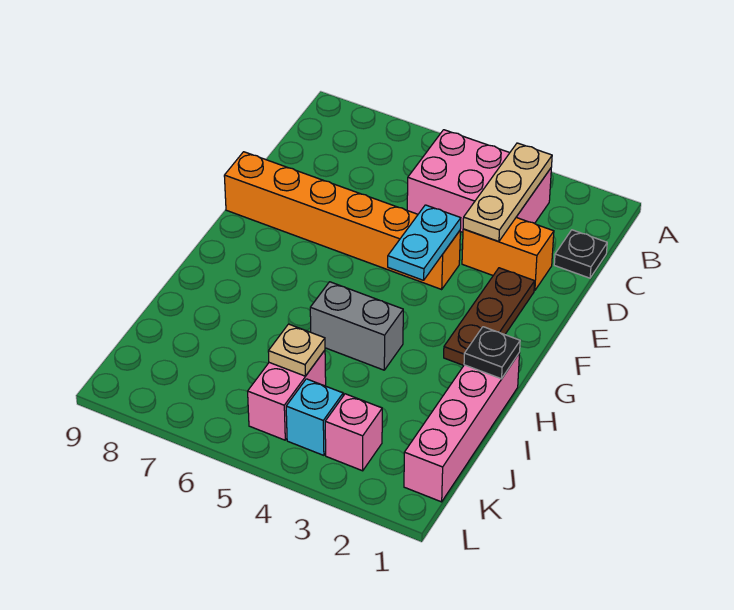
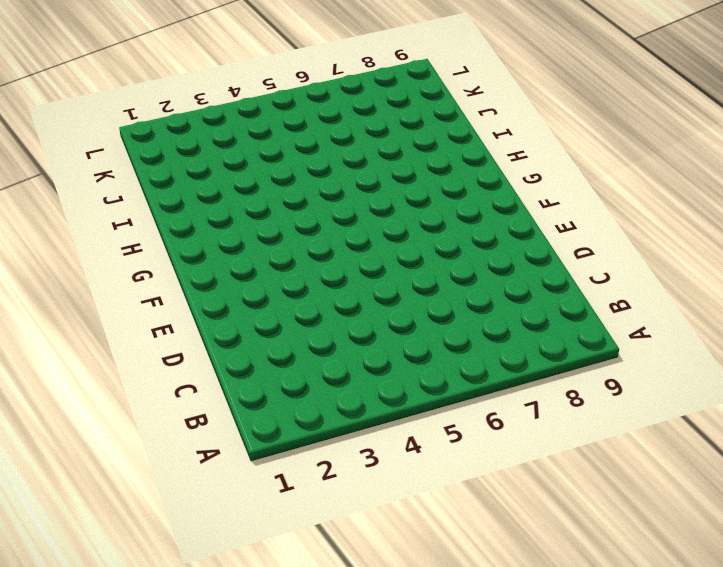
none -> pink 2x3 brick [407,130,551,232]
none -> black 1x1 plate [554,230,607,278]
none -> orange 1x2 brick [462,218,554,291]

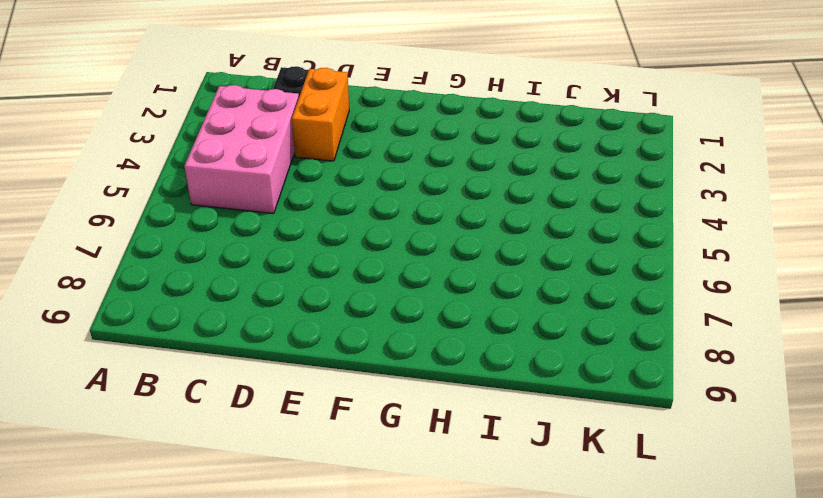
none -> brown 1x3 plate [444,268,535,365]
none -> orange 1x6 brick [224,152,460,289]
none -> pink 1x4 brick [404,353,520,502]

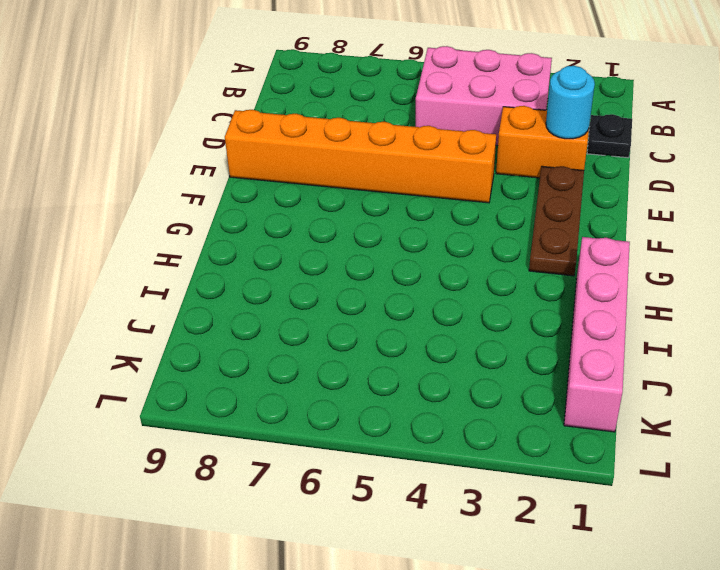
cyan 1x1 round brick [546,66,595,139] -> none
none -> grey 1x2 brick [310,282,403,370]
none -> pink 1x2 brick [248,350,326,440]
none -> pink 1x1 brick [325,394,382,471]

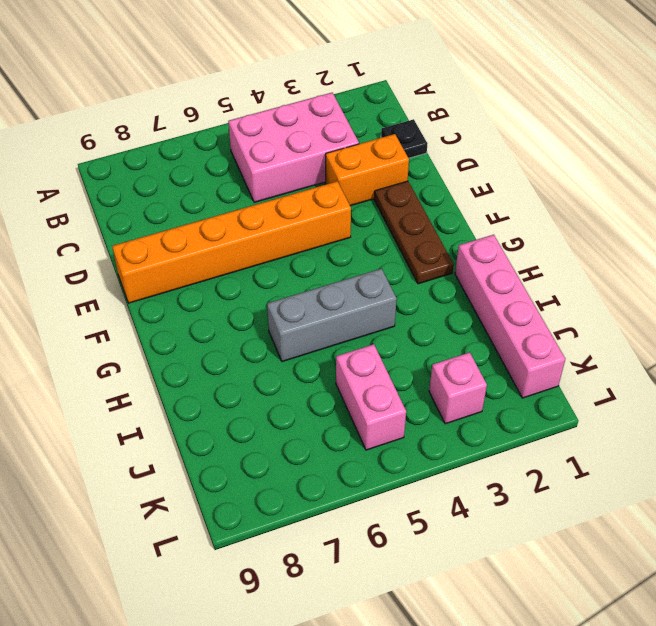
grey 1x3 brick [267,269,397,362] -> grey 1x2 brick [310,282,403,370]
none -> cyan 1x1 brick [286,379,343,455]
none -> tan 1x3 plate [463,143,552,242]
none -> cyan 1x2 plate [388,205,461,280]

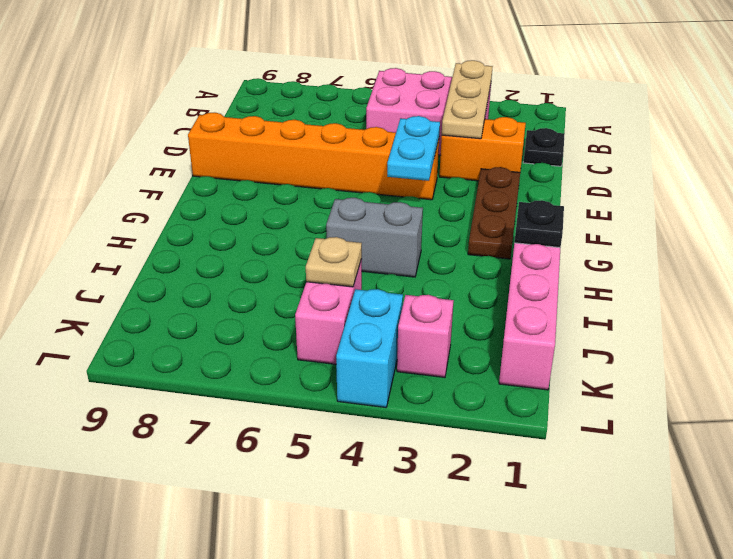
cyan 1x2 brick [336,289,403,407] -> cyan 1x1 brick [286,379,343,455]

